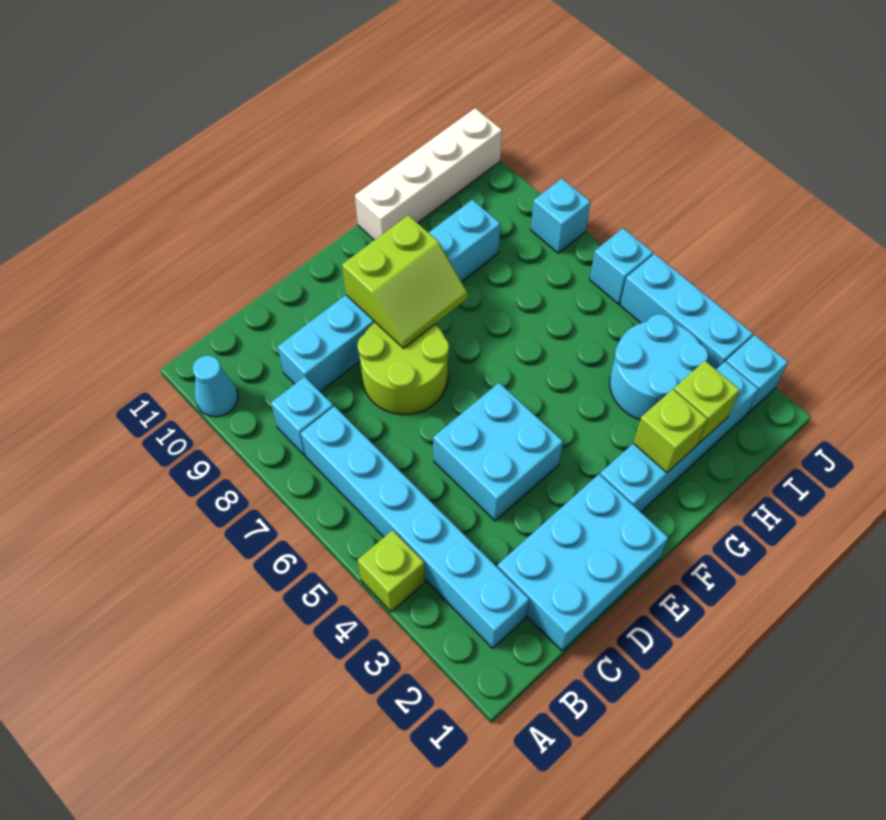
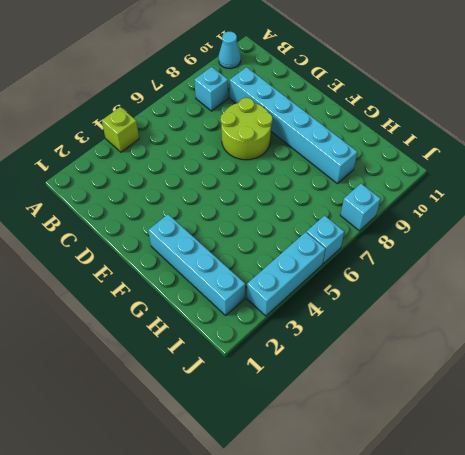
none -> cyan 1x6 brick [301,406,529,649]
none -> cyan 2x3 brick [497,474,668,651]
none -> cyan 2x2 brick [433,383,563,521]

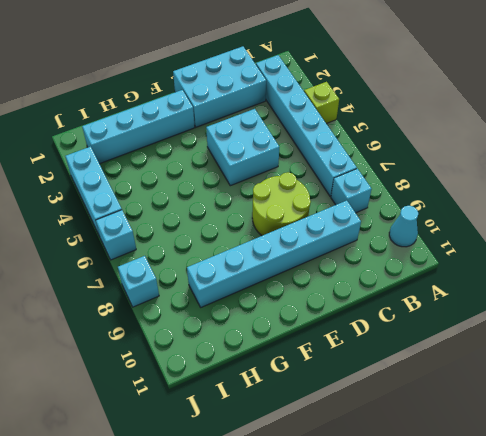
none -> white 1x4 brick [355,108,502,240]
none -> cyan 2x2 round brick [610,314,708,420]
none -> cyan 1x1 brick [726,335,788,413]

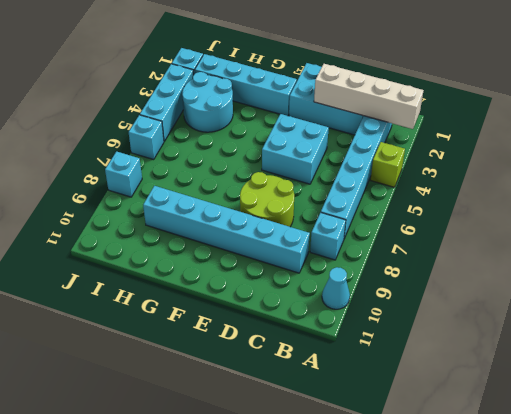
white 1x4 brick [314,64,424,129] -> white 1x4 brick moved to [355,108,502,240]
none -> lime 2x2 slope [342,215,468,348]
none -> lime 1x1 brick [634,389,707,473]
none -> lime 1x1 brick [674,361,740,444]

